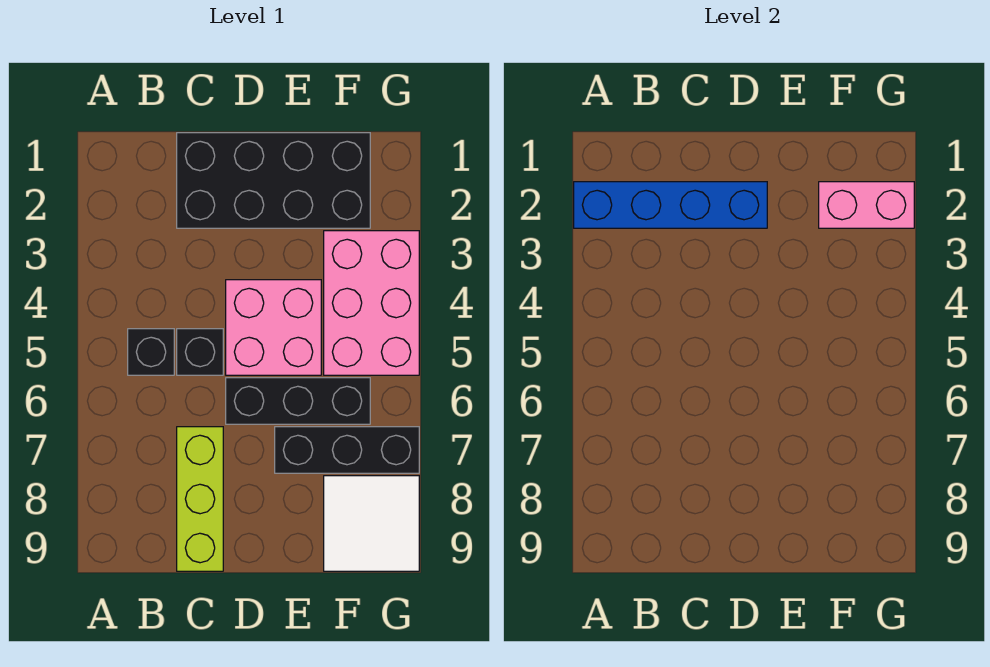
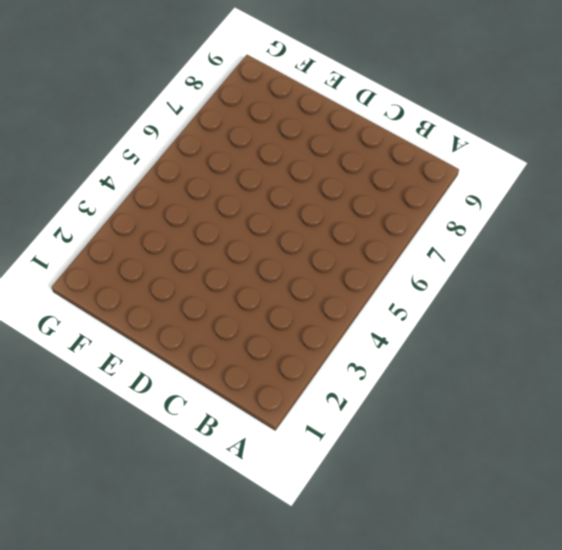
none -> black 1x1 brick [128,329,174,375]
none -> black 2x4 brick [177,133,370,228]

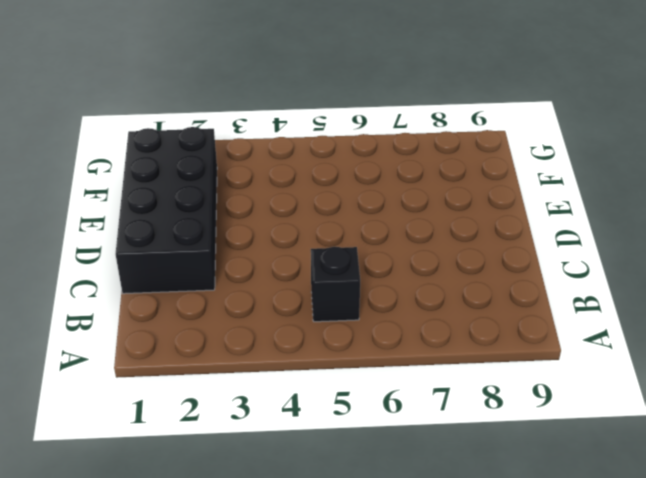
none -> black 1x1 brick [177,329,223,375]
none -> lime 1x3 brick [177,427,223,571]

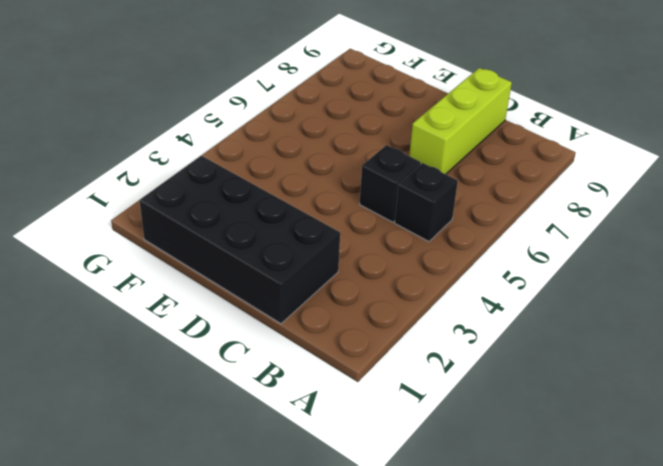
none -> pink 2x2 brick [226,280,321,375]
none -> black 1x3 brick [226,378,370,424]

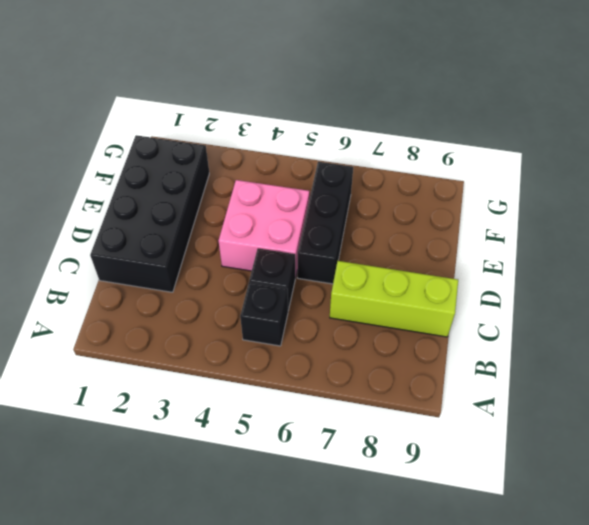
none -> black 1x3 brick [275,427,419,473]
none -> pink 2x3 brick [324,231,419,375]

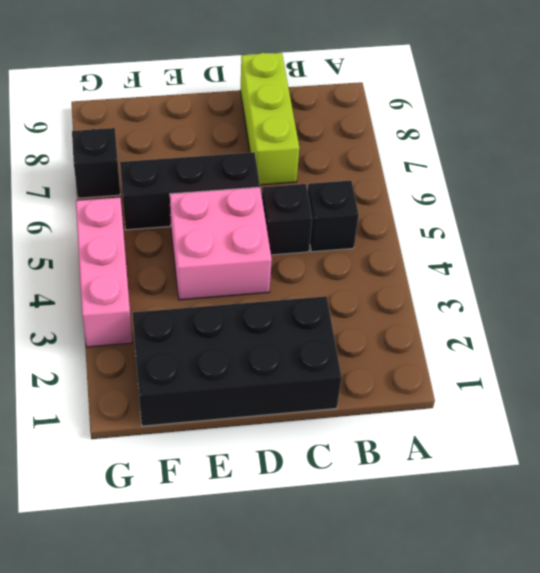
pink 1x3 brick [76,198,132,347] -> pink 2x3 brick [324,231,419,375]
black 1x1 brick [72,128,120,198] -> black 1x3 brick [275,427,419,473]
none -> white 2x2 tile [324,476,419,571]
none -> blue 1x4 brick [574,182,767,228]

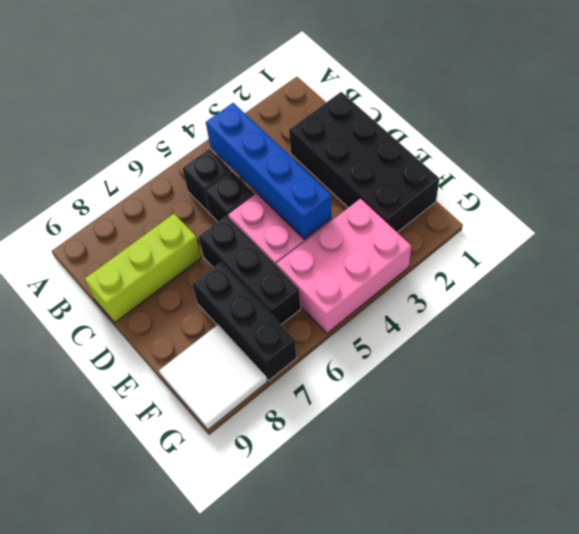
blue 1x4 brick [206,103,331,239] -> blue 1x4 brick moved to [574,182,767,228]
none -> pink 1x2 brick [819,182,914,228]

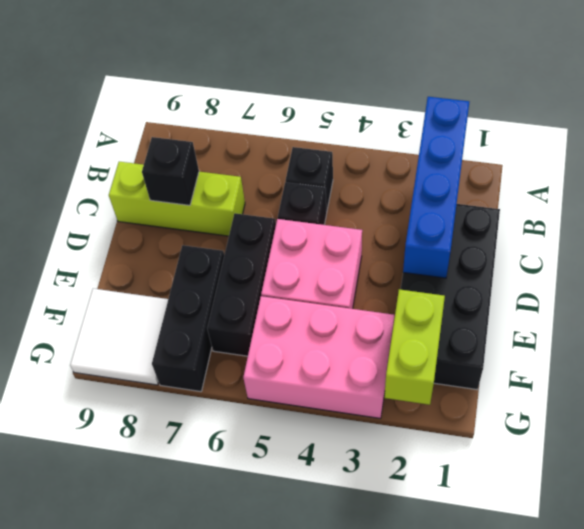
black 1x1 brick [142,137,199,205] -> none
lime 1x2 brick [384,289,445,405] -> pink 1x2 brick [819,182,914,228]

